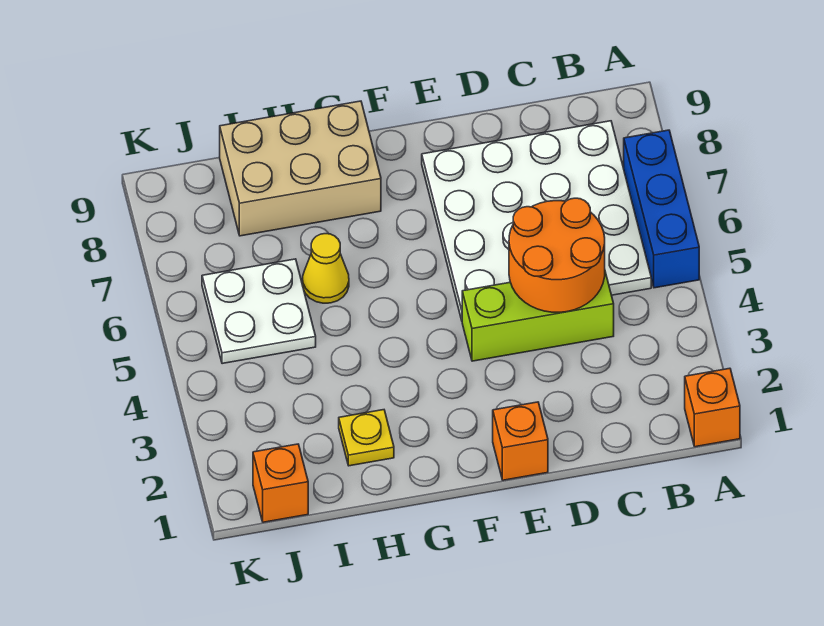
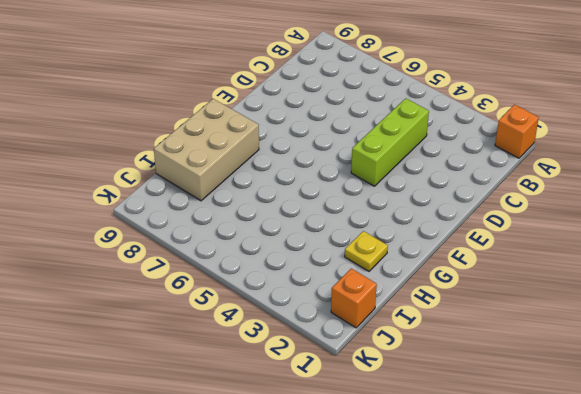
none -> blue 1x3 brick [624,130,699,288]
none -> white 4x4 plate [422,121,651,320]

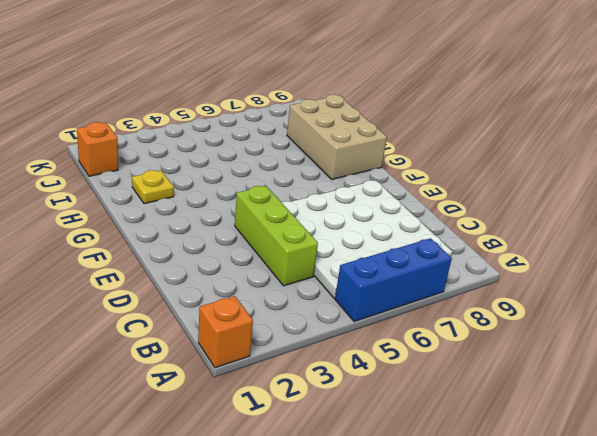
none -> orange 1x1 brick [493,402,548,480]
none -> yellow 1x1 cone [303,234,349,303]

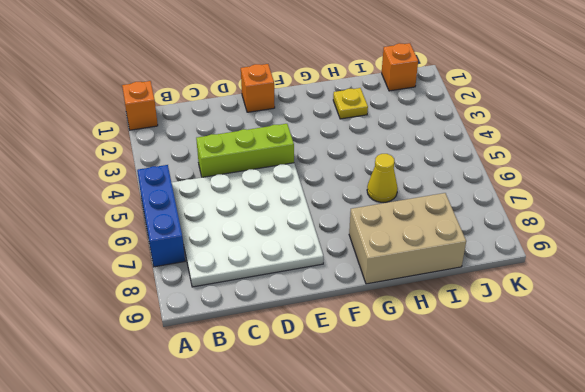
none -> white 2x2 plate [202,259,316,364]
none -> orange 2x2 round brick [509,198,605,312]

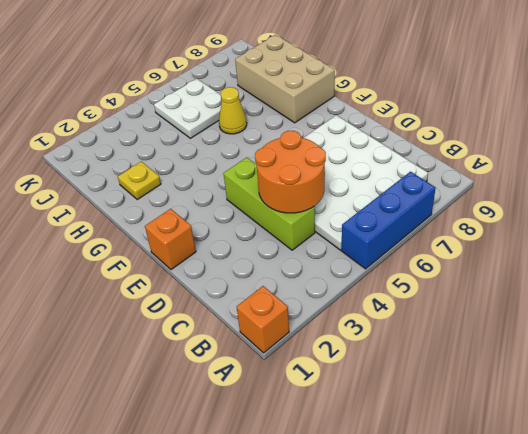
none -> orange 1x1 brick [253,444,308,522]

